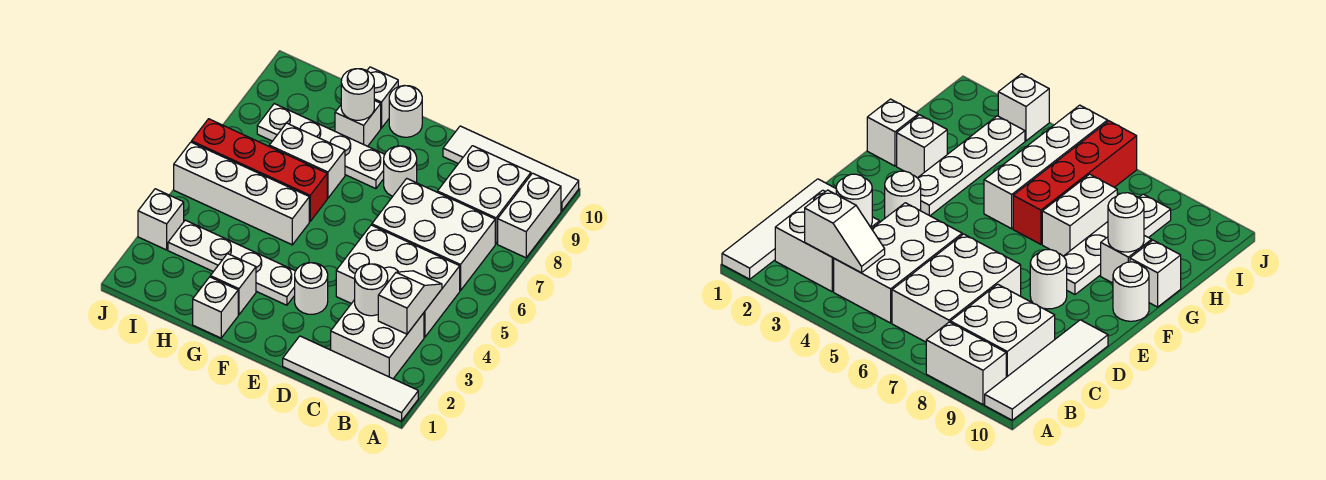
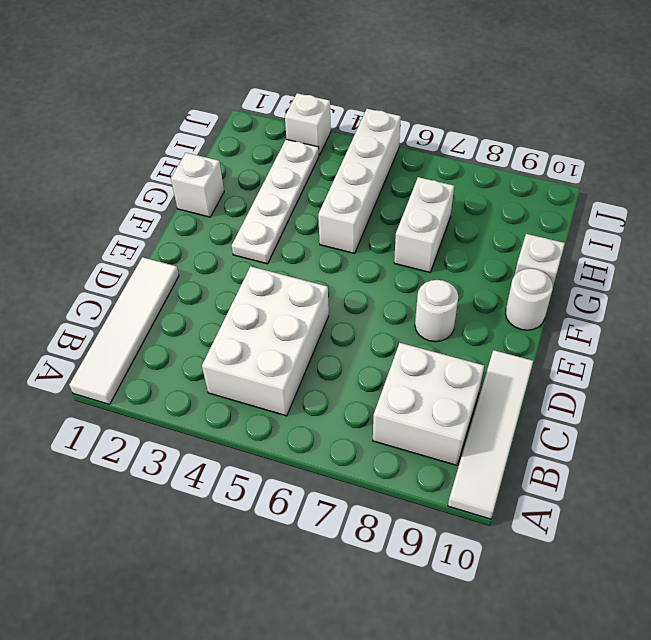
none -> white 1x2 brick [498,173,561,258]
none -> white 2x2 brick [331,300,424,379]
none -> white 2x3 brick [372,179,495,291]

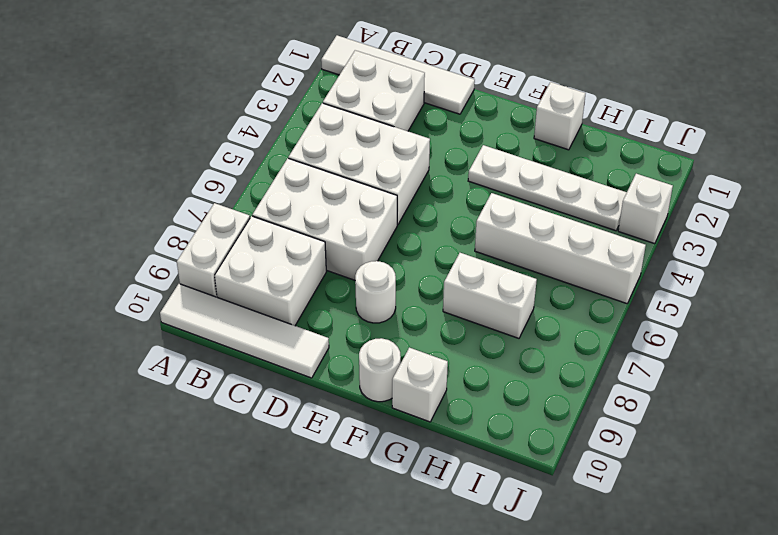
none -> white 1x1 round brick [295,263,328,314]
none -> white 1x4 plate [257,104,385,189]
none -> white 1x1 brick [210,253,256,315]

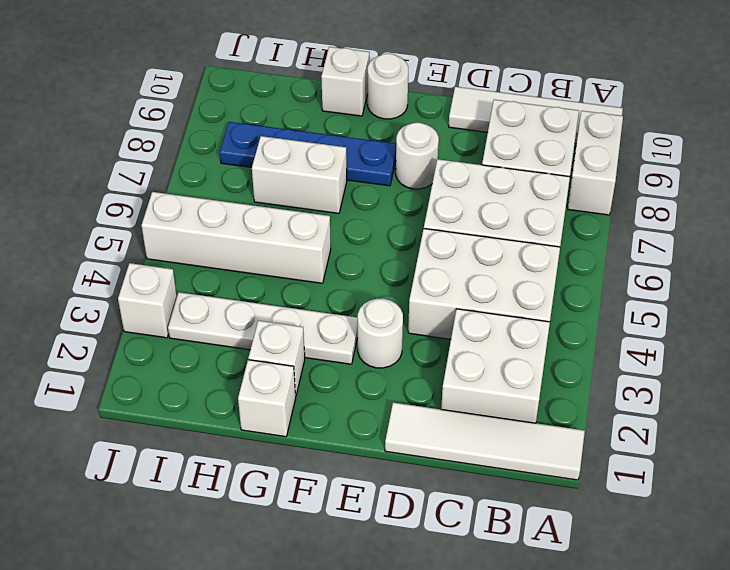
blue 1x4 plate [220,122,396,186] -> white 1x4 plate [257,104,385,189]
none -> red 1x4 brick [192,119,327,221]
none -> white 1x1 brick [335,100,381,146]
none -> white 1x2 slope [378,271,442,334]

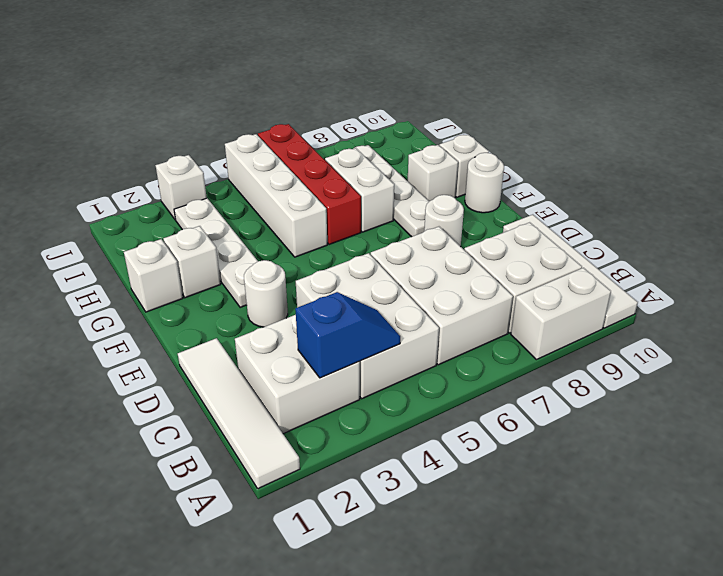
blue 1x2 slope [295,292,400,378] -> white 1x2 slope [378,271,442,334]
none -> white 1x1 round brick [355,264,388,316]
none -> white 1x1 round brick [341,69,374,120]

